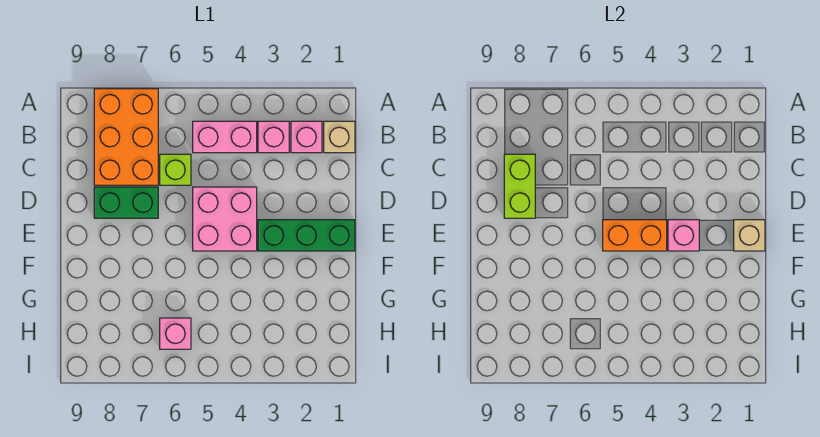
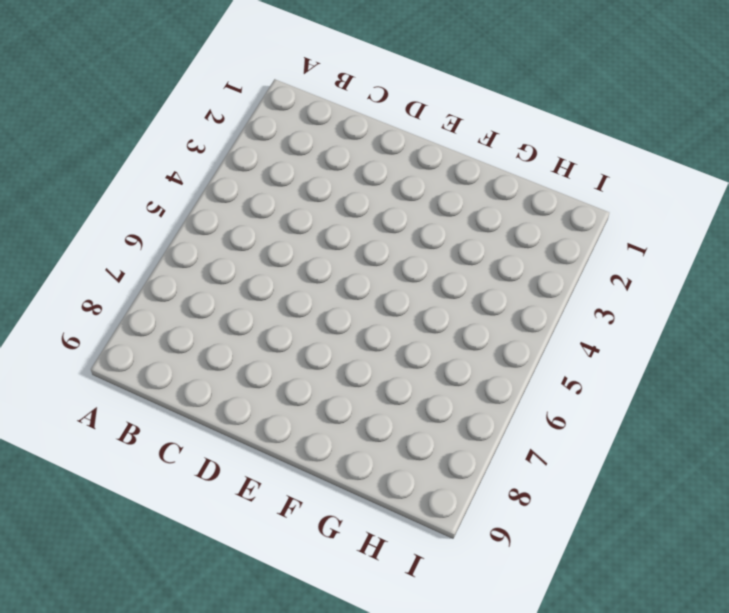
none -> orange 2x3 brick [94,89,158,185]
none -> tan 1x1 brick [324,121,355,153]
none -> pink 1x1 brick [291,121,322,153]

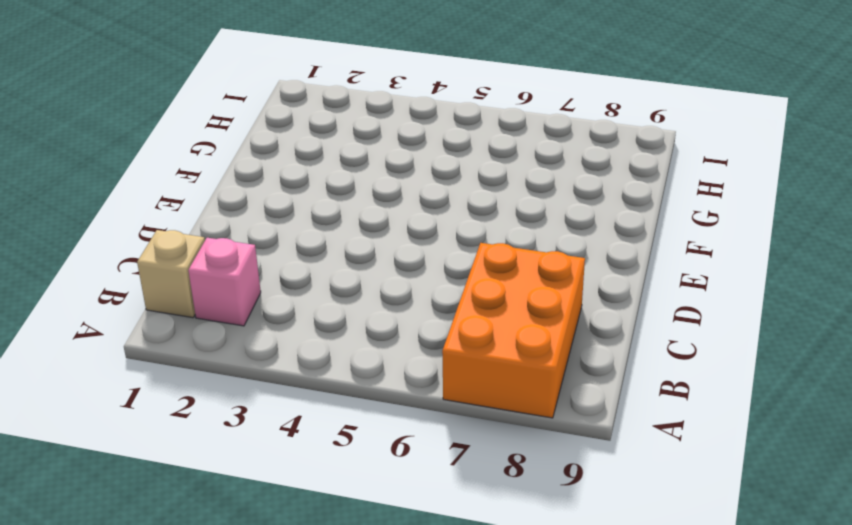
none -> pink 1x1 brick [258,121,289,153]
none -> pink 1x2 brick [193,121,257,153]
none -> lime 1x1 brick [160,154,191,185]

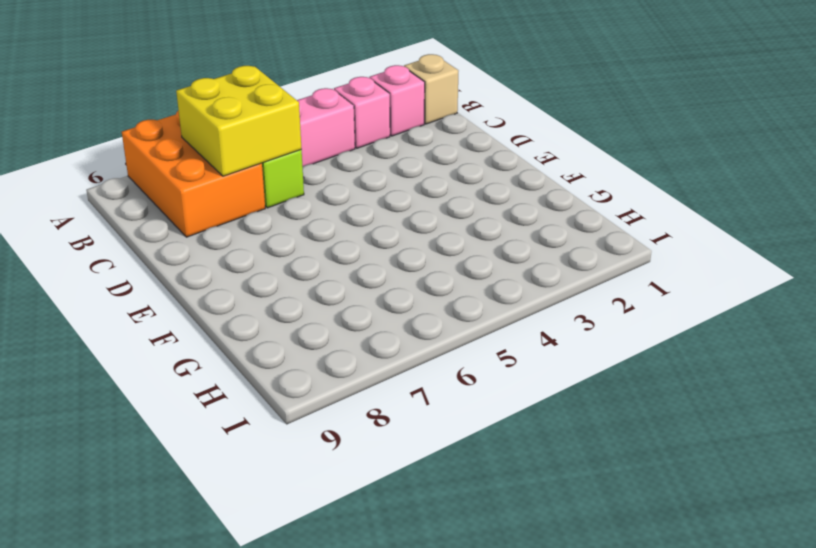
yellow 2x2 brick [176,66,302,176] -> none
none -> pink 2x2 brick [193,187,257,251]
none -> green 1x2 brick [94,187,158,218]
none -> green 1x3 brick [258,220,355,251]

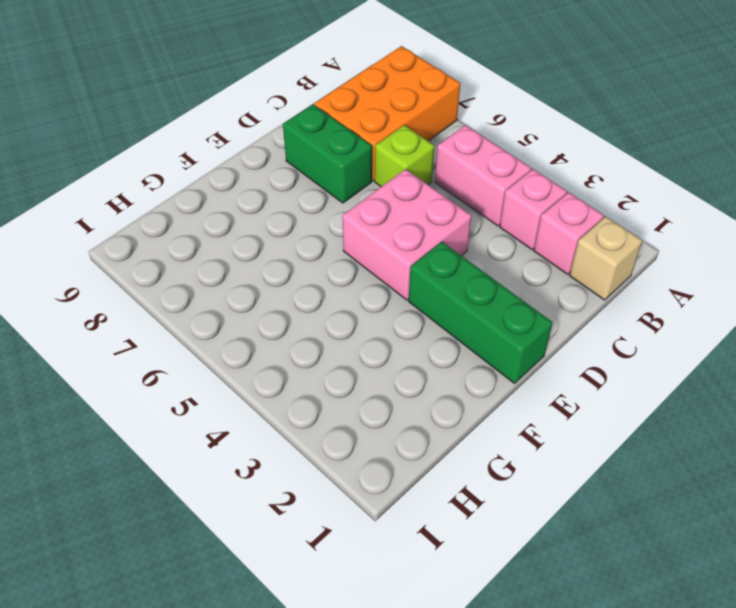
none -> pink 1x1 brick [160,318,191,349]
none -> lime 1x2 brick [504,154,535,218]
none -> tan 1x1 brick [734,220,765,251]

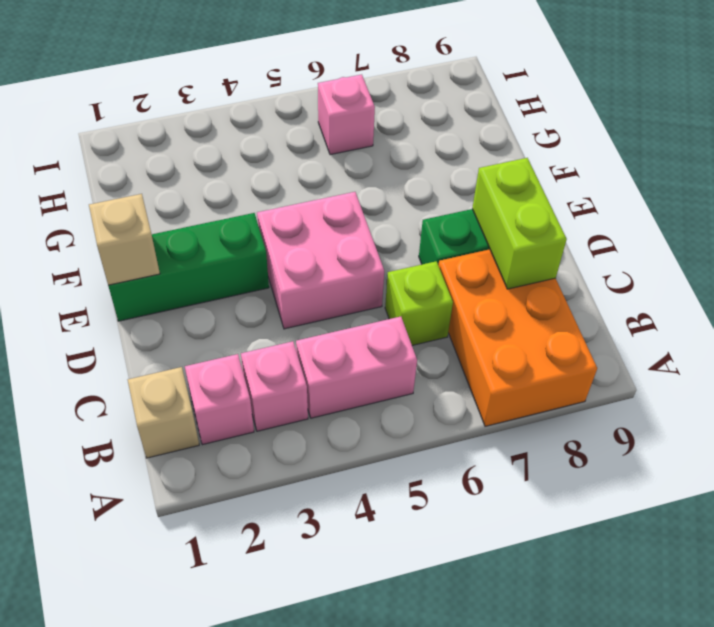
none -> pink 1x1 brick [668,220,699,251]
none -> orange 1x2 brick [603,220,667,251]

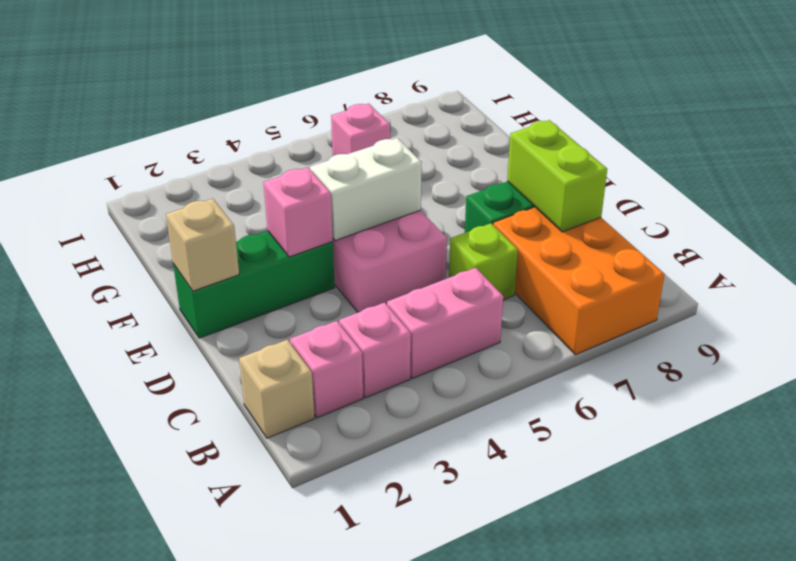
white 1x2 brick [310,138,422,241] -> orange 1x2 brick [603,220,667,251]

